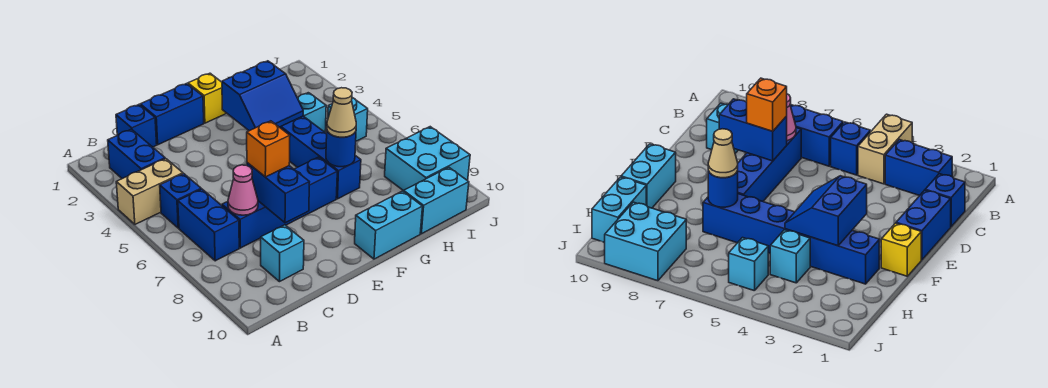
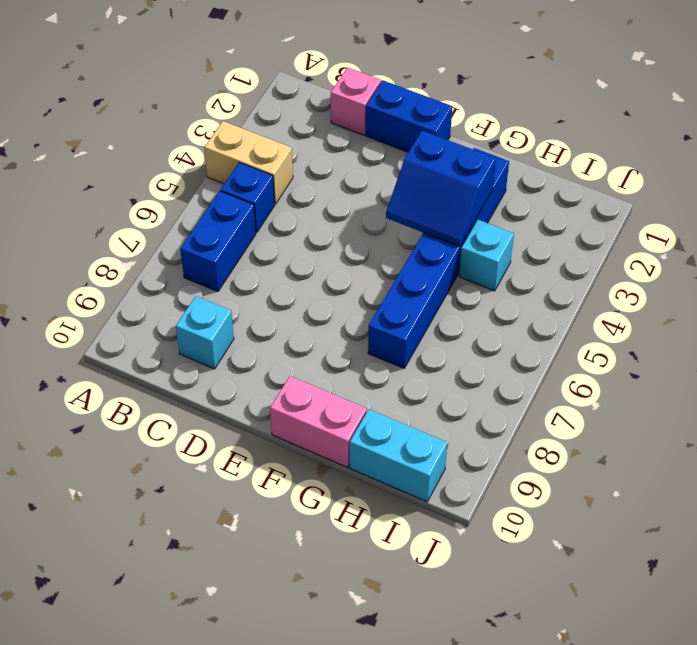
pink 1x1 brick [331,67,381,135] -> blue 1x1 brick [116,105,157,147]
pink 1x2 brick [270,376,367,468] -> cyan 1x2 brick [355,191,423,259]
none -> blue 1x2 brick [108,129,165,179]
none -> blue 1x4 brick [222,157,337,248]
none -> yellow 1x1 brick [188,73,227,123]

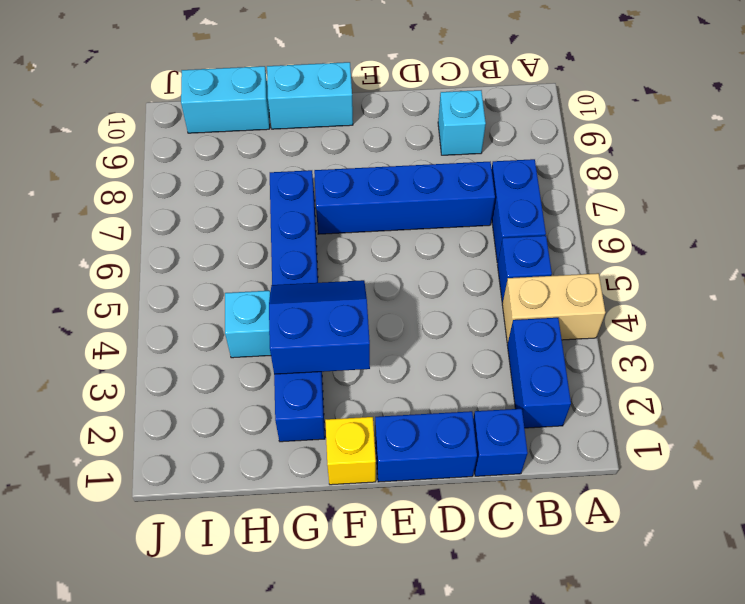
none -> cyan 1x1 brick [328,98,368,141]
none -> cyan 2x2 brick [385,127,470,191]
none -> pink 1x1 cone [228,165,258,215]

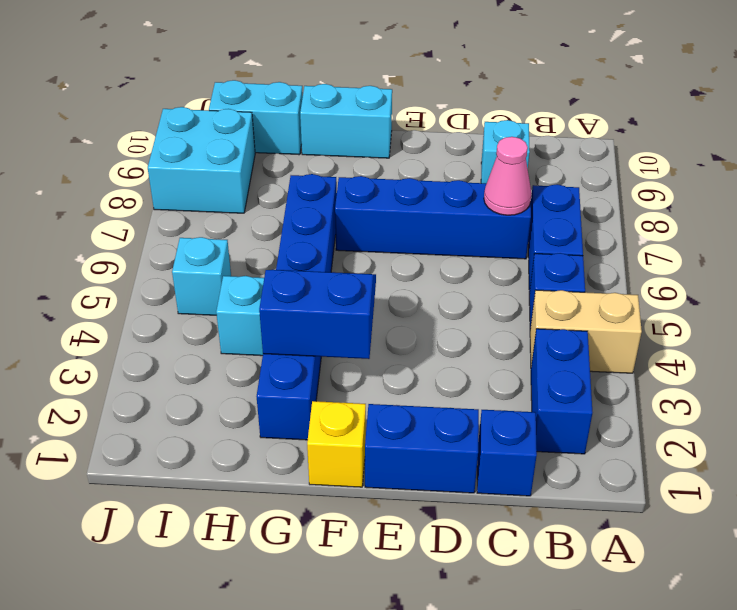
none -> blue 1x2 brick [247,163,309,223]
none -> blue 1x1 round brick [326,131,356,167]
none -> orange 1x1 brick [247,121,290,177]

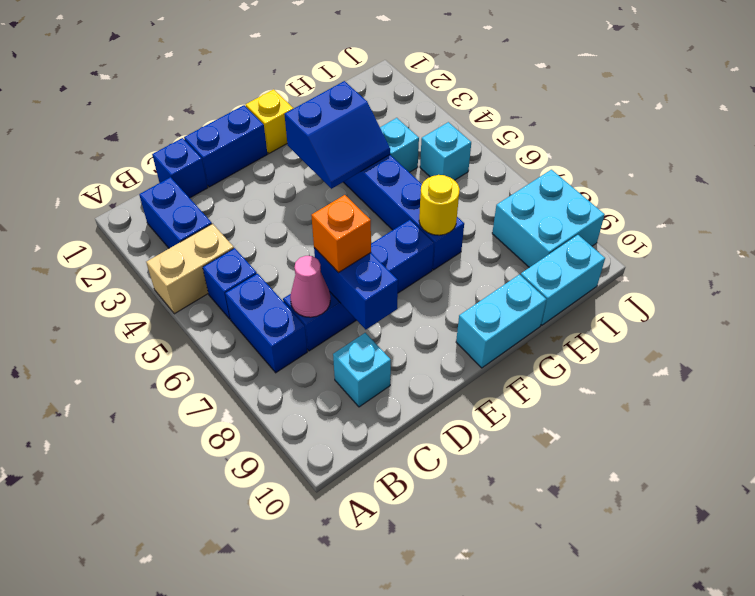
yellow 1x1 round brick [419,175,460,235] -> blue 1x1 round brick [326,131,356,167]
none -> tan 1x1 cone [327,88,356,137]

